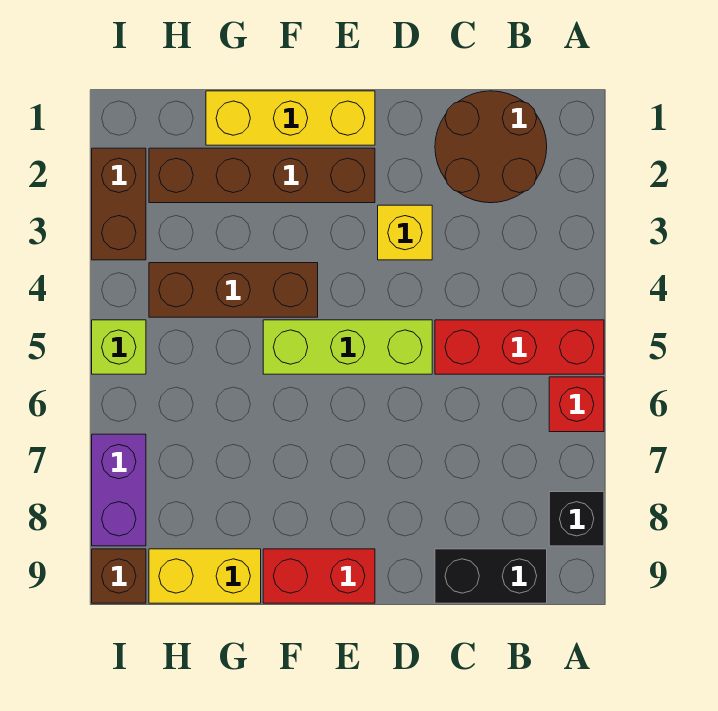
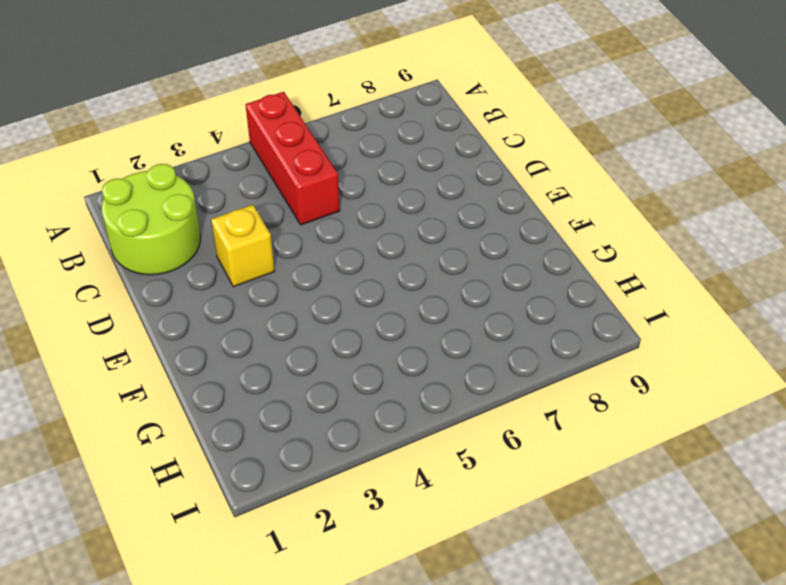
lime 2x2 round brick [102,164,201,275] -> brown 2x2 round brick [435,91,547,203]
none -> red 1x1 brick [549,377,604,432]
none -> black 1x1 brick [549,492,604,546]
none -> black 1x2 brick [435,549,547,603]

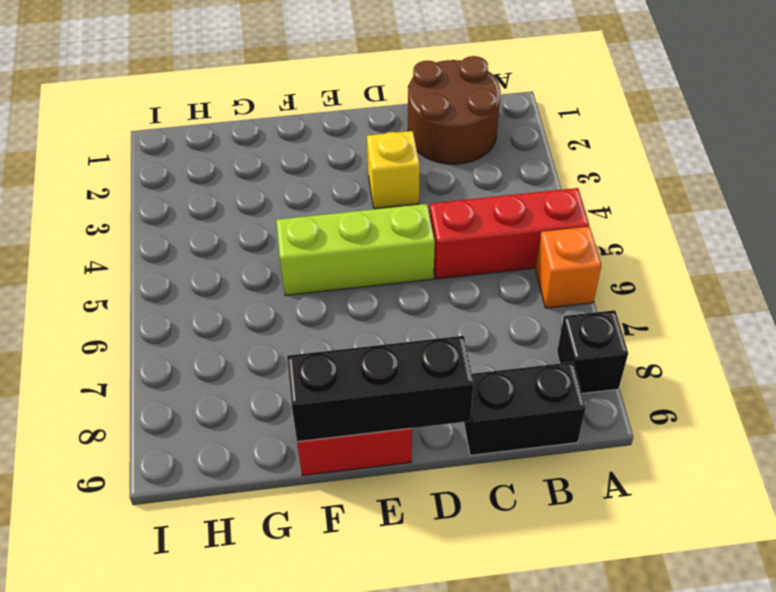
orange 1x1 brick [536,227,602,308] -> red 1x1 brick [549,377,604,432]
black 1x3 brick [287,336,474,442] -> none
none -> yellow 1x3 brick [206,91,375,145]
none -> brown 1x4 brick [149,148,375,203]
none -> brown 1x3 brick [149,263,318,317]

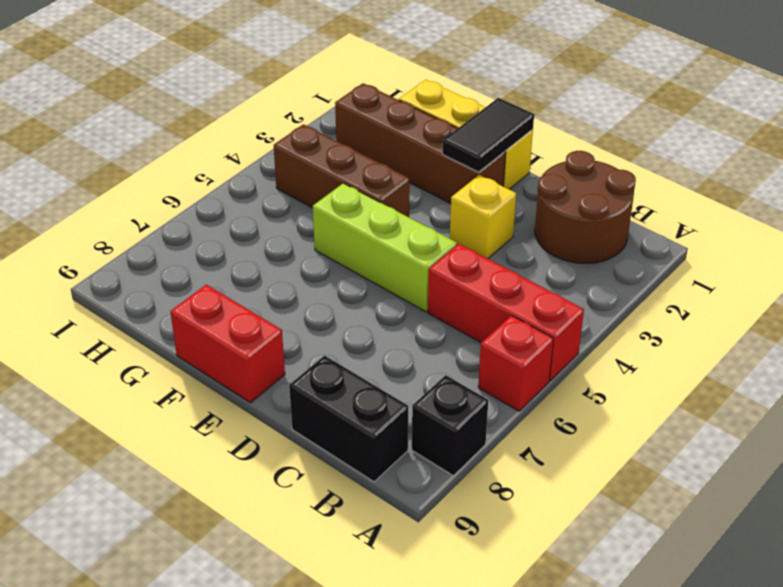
black 1x2 tile [443,98,534,172] -> none
none -> yellow 1x2 brick [149,549,261,603]
none -> brown 1x2 brick [92,148,146,260]
none -> lime 1x1 brick [92,320,146,374]

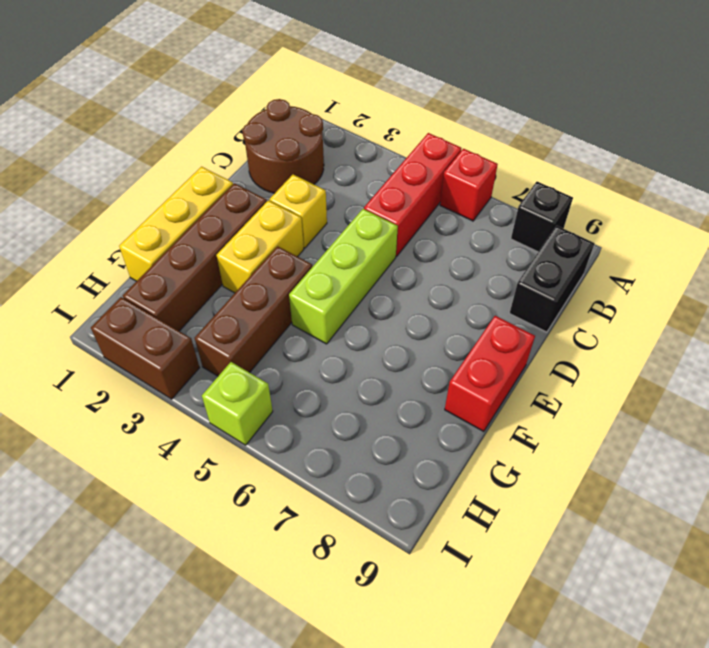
yellow 1x2 brick [216,200,304,293] -> yellow 1x2 brick moved to [149,549,261,603]
none -> purple 1x2 brick [92,434,146,546]
none -> brown 1x1 brick [92,549,146,603]

